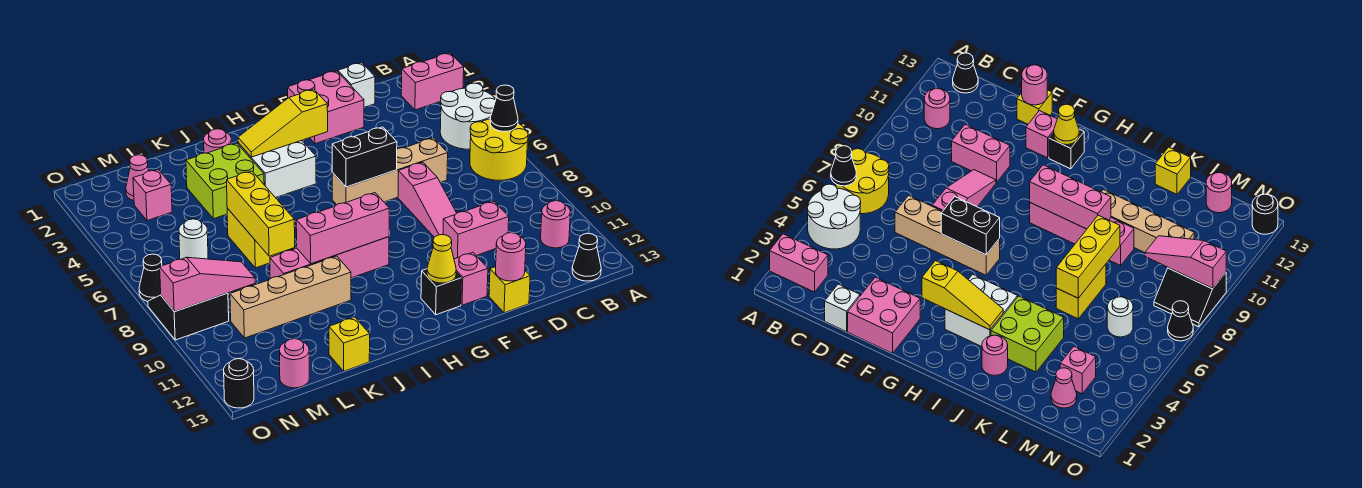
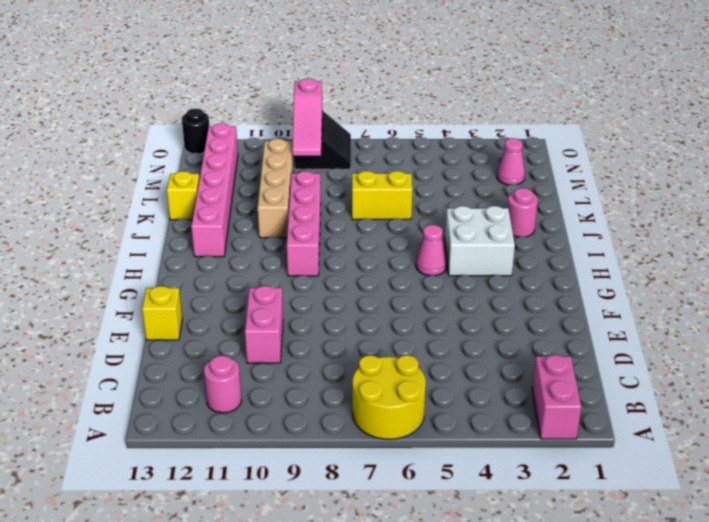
pink 1x1 cone [416,225,447,276] -> none
pink 1x6 brick [191,123,238,257] -> none
none -> white 2x2 round brick [440,83,496,149]
none -> black 1x1 cone [572,233,601,281]
none -> white 1x1 brick [338,63,375,107]
none -> tan 1x4 brick [332,138,448,205]

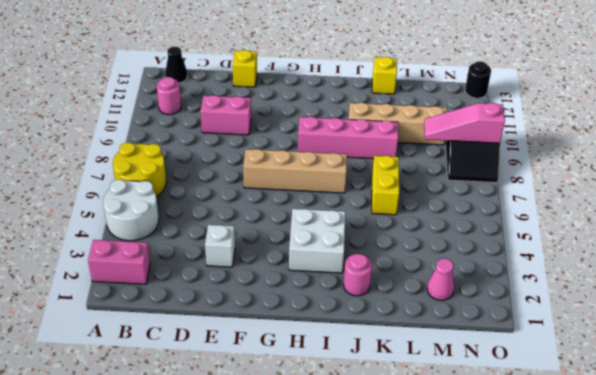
white 1x1 brick [205,225,235,267] -> white 1x1 brick moved to [338,63,375,107]
tan 1x4 brick [243,149,347,193] -> tan 1x4 brick moved to [332,138,448,205]
none -> pink 2x2 brick [288,71,364,144]
none -> pink 1x3 slope [398,162,457,237]
none -> pink 1x1 brick [454,252,488,305]
none -> black 1x1 brick [421,269,462,315]

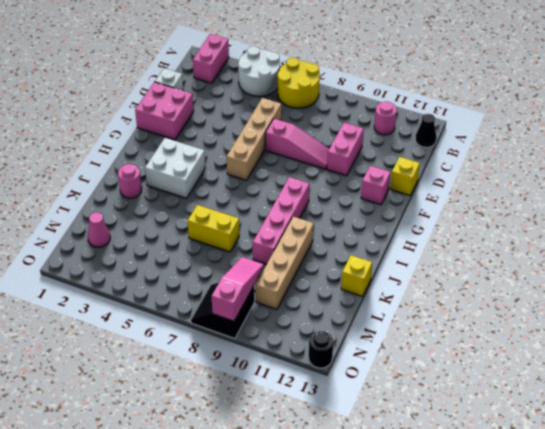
none -> black 1x1 brick [421,269,462,315]
none -> lime 2x2 brick [186,143,264,219]
none -> pink 1x1 brick [133,170,172,221]
none -> white 1x1 round brick [179,219,208,259]

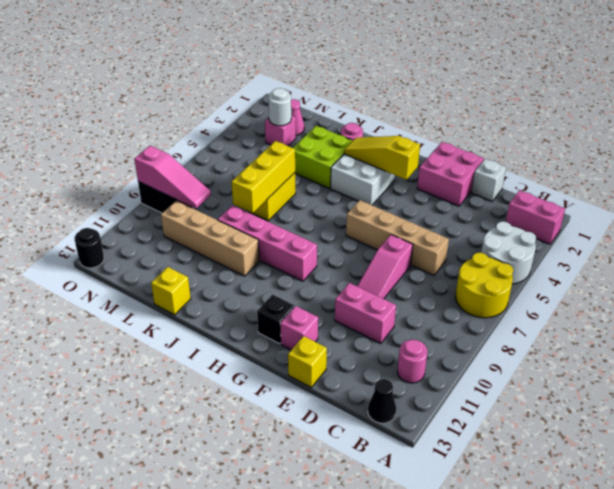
white 1x1 round brick [268,88,291,126] -> white 1x1 round brick moved to [179,219,208,259]
none -> pink 1x1 round brick [279,339,309,388]
none -> black 1x1 cone [139,254,162,301]
none -> black 1x1 cone [490,85,518,131]
none -> pink 1x1 round brick [496,233,526,281]

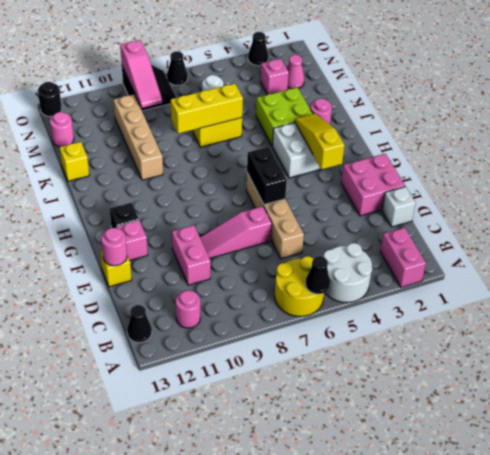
black 1x1 cone [248,32,268,66] -> none
none -> pink 1x4 brick [270,237,389,279]
none -> yellow 1x1 cone [427,235,456,283]
none -> pink 1x3 brick [296,193,389,264]

